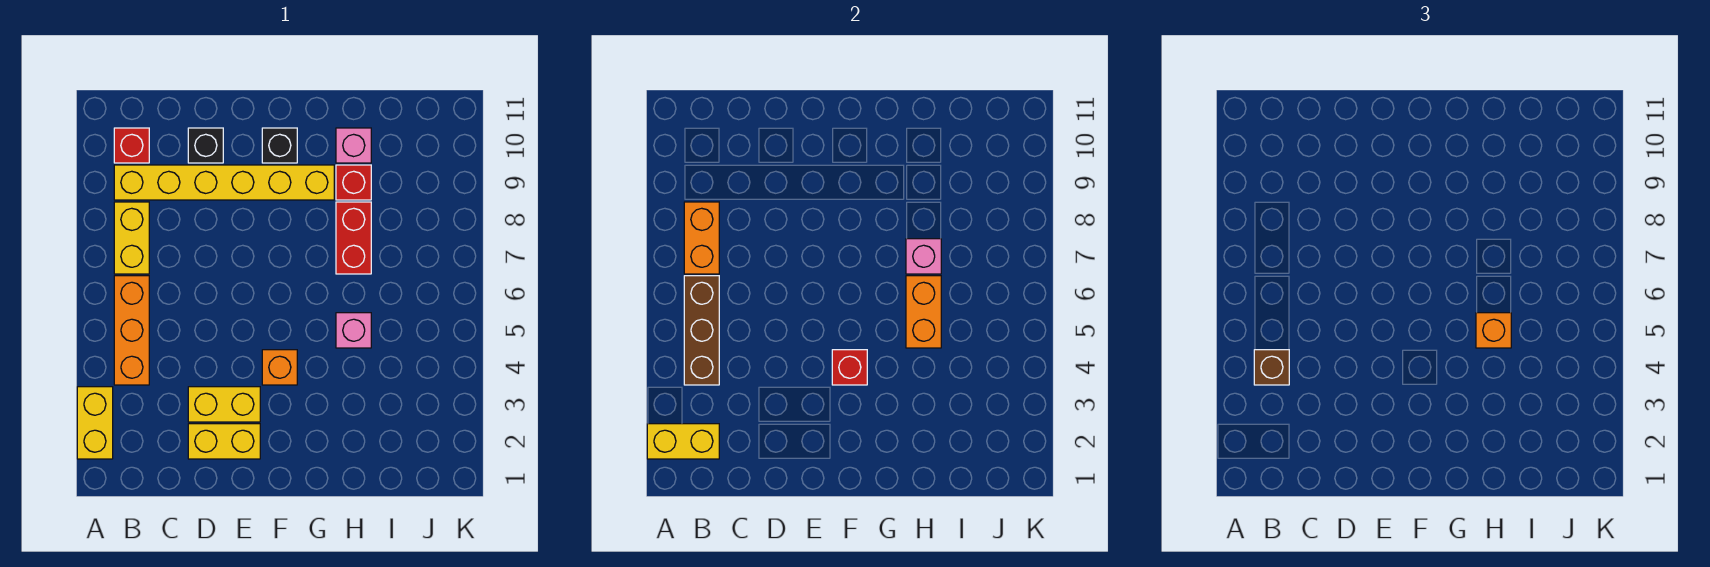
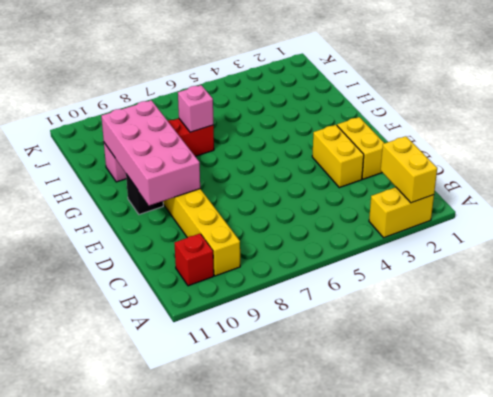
pink 2x4 brick [101,100,200,206] -> none
none -> orange 1x3 brick [114,276,149,385]
none -> yellow 1x2 brick [114,202,149,274]
none -> black 1x1 brick [188,128,223,163]

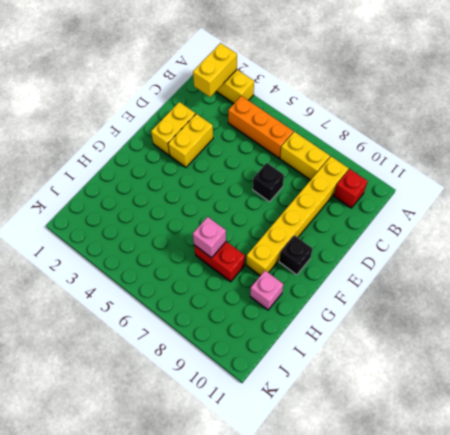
black 1x1 brick [253,163,284,202] -> black 1x1 brick moved to [188,128,223,163]
none -> orange 1x1 brick [262,350,297,385]
none -> pink 1x1 brick [336,313,371,348]
none -> red 1x1 brick [336,165,371,200]

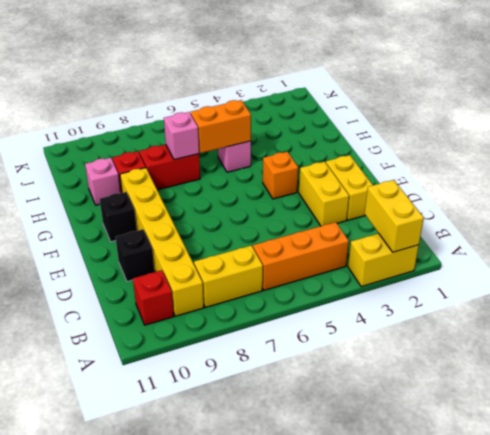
none -> brown 1x3 brick [684,276,719,385]
none -> orange 1x2 brick [684,202,719,274]
none -> red 1x1 brick [832,350,867,385]

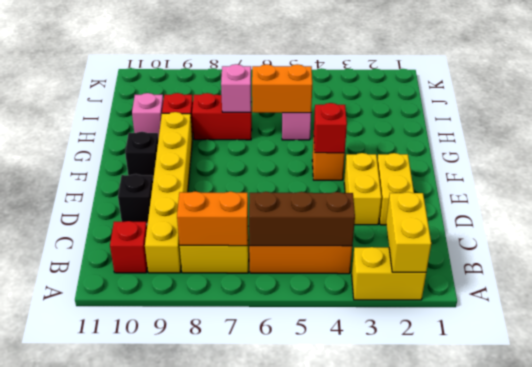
none -> brown 1x1 brick [1254,350,1289,385]
none -> orange 1x1 brick [1476,313,1511,348]

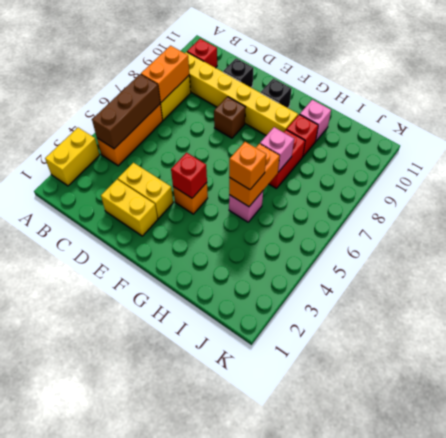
brown 1x1 brick [214,97,246,138] -> brown 1x1 brick moved to [1254,350,1289,385]
none -> yellow 1x2 brick [647,424,719,459]

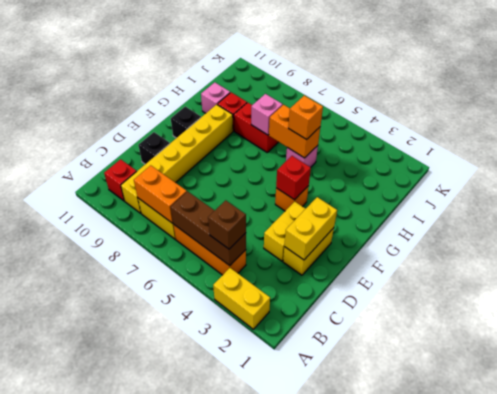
yellow 1x2 brick [284,197,337,260] -> yellow 1x2 brick moved to [647,424,719,459]

